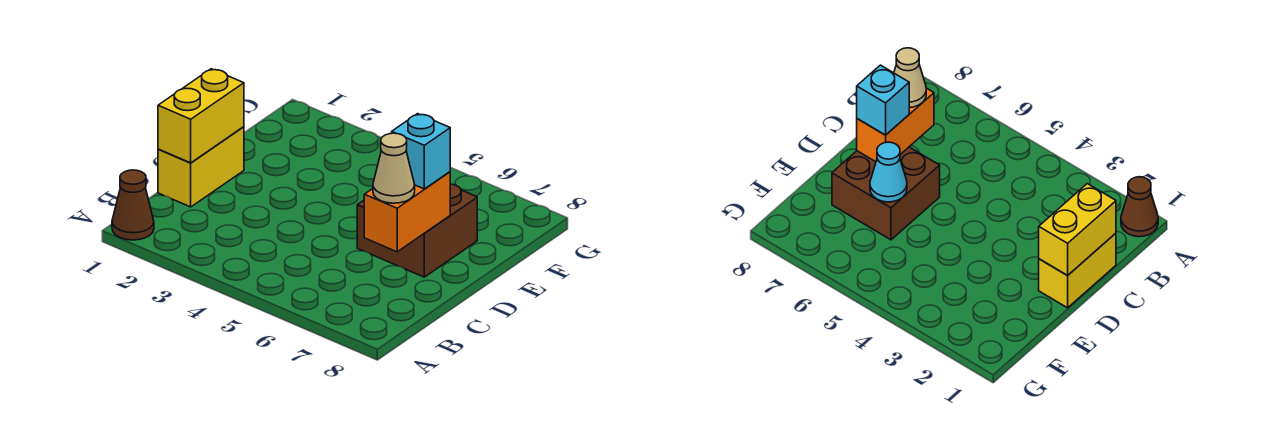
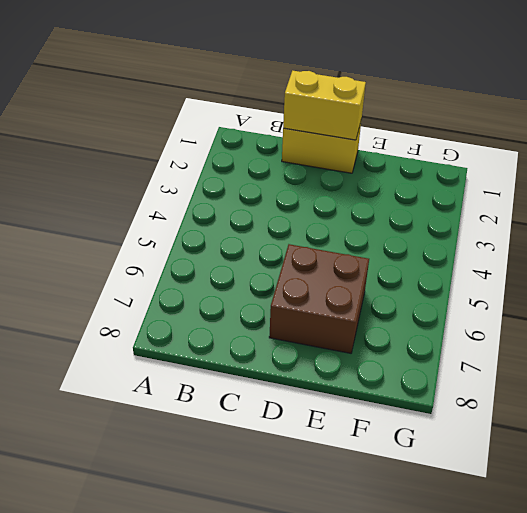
none -> brown 1x1 cone [112,170,154,240]
none -> orange 1x2 brick [364,172,450,252]

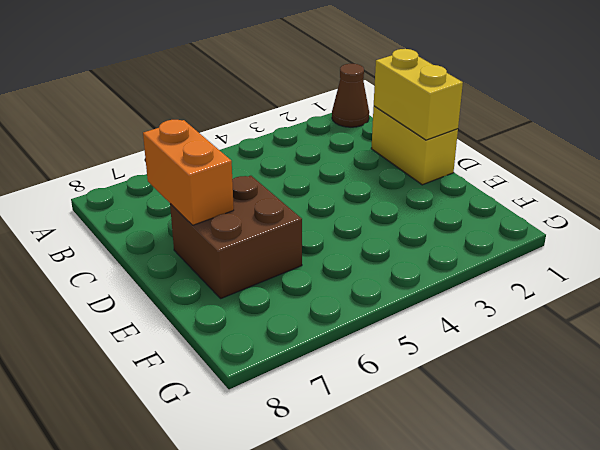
none -> cyan 1x1 cone [870,142,907,202]
none -> tan 1x1 cone [373,133,415,203]

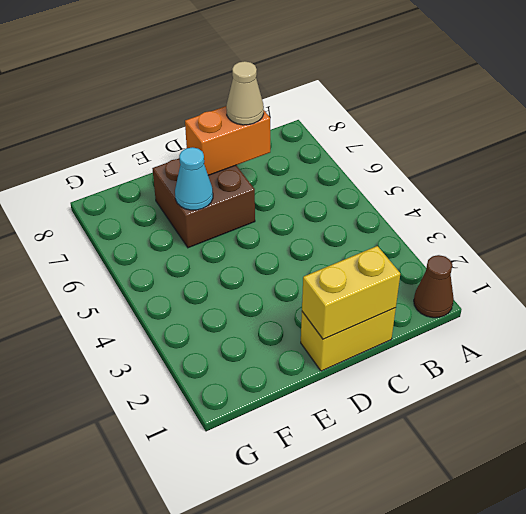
none -> cyan 1x1 brick [392,114,450,189]

